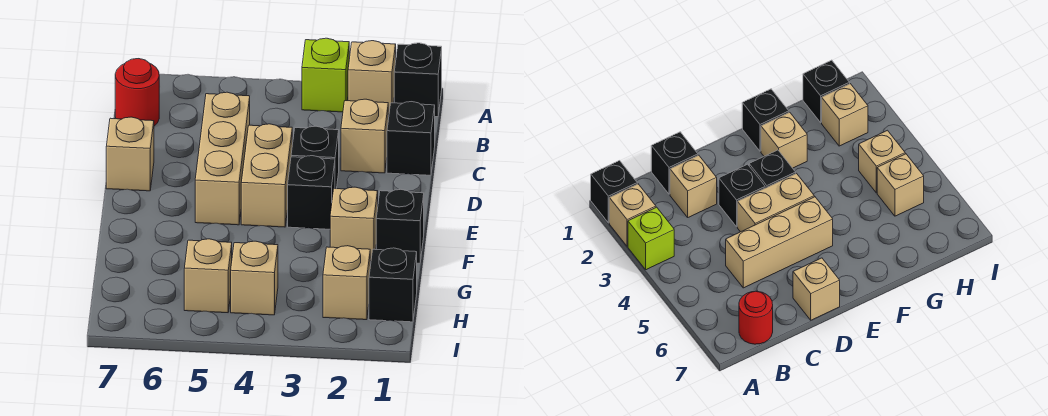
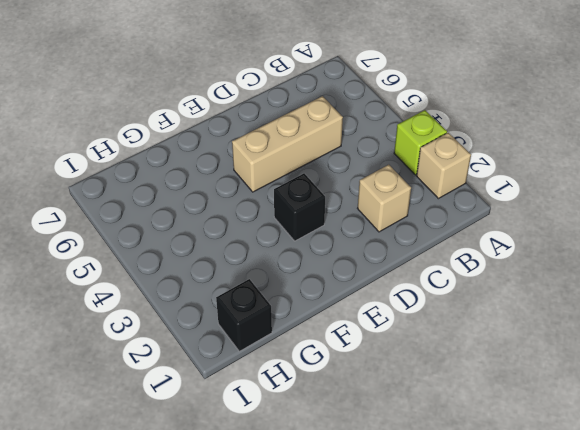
none -> black 1x1 brick [394,43,442,117]
none -> red 1x1 round brick [115,59,159,126]
none -> black 1x1 brick [387,102,435,175]

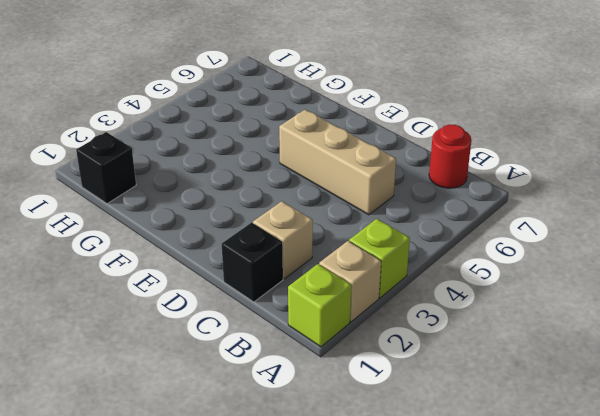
lime 1x1 brick [288,264,351,347] -> black 1x1 brick [394,43,442,117]
none -> black 1x1 brick [291,126,339,189]
none -> tan 1x2 brick [241,124,292,227]
none -> tan 1x1 brick [106,117,154,191]

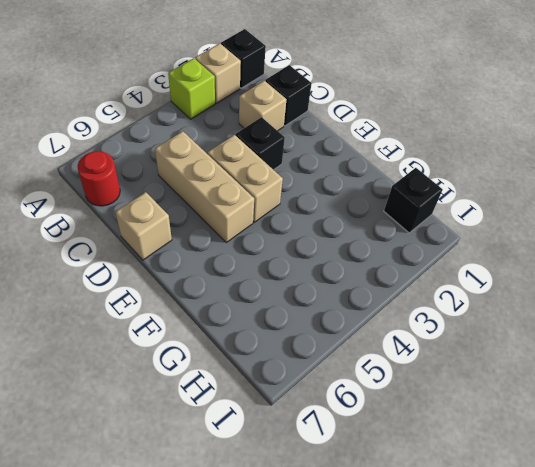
none -> black 1x1 brick [288,156,335,229]
none -> black 1x1 brick [376,189,424,263]
none -> tan 1x1 brick [330,187,378,261]

